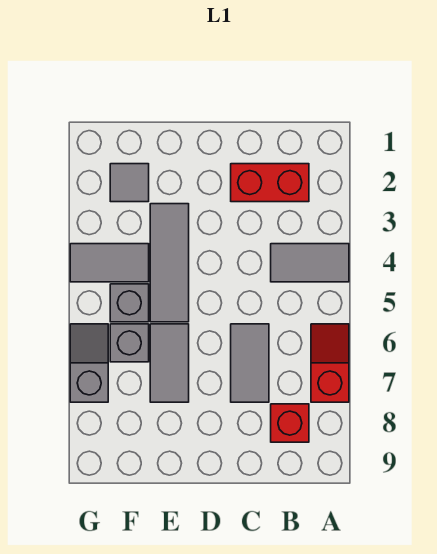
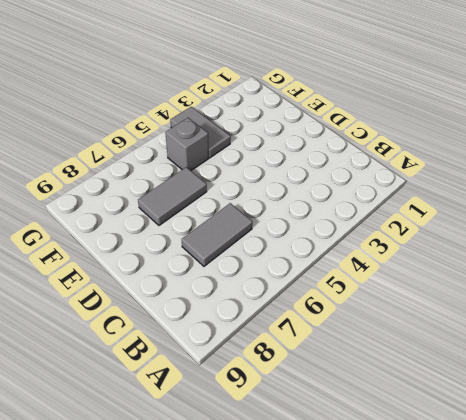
none -> grey 1x2 tile [271,244,349,282]
none -> red 1x2 slope [311,324,349,402]
none -> red 1x2 brick [231,164,309,202]

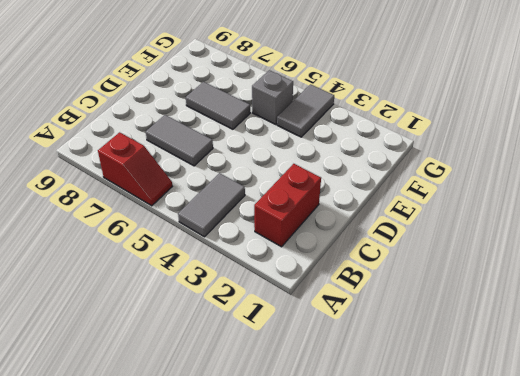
none -> red 1x1 brick [271,404,309,442]
none -> grey 1x3 tile [150,204,189,322]
none -> grey 1x1 tile [110,164,149,202]

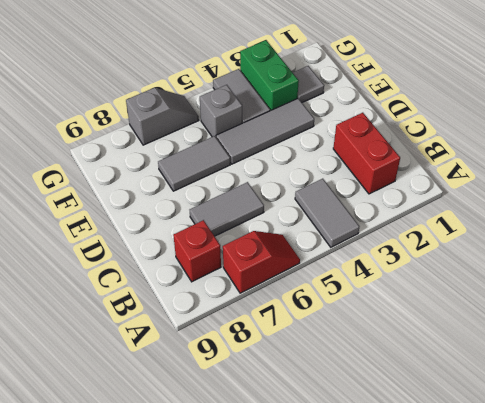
green 1x2 brick [240,40,299,111] -> none
none -> grey 1x1 brick [110,324,149,362]

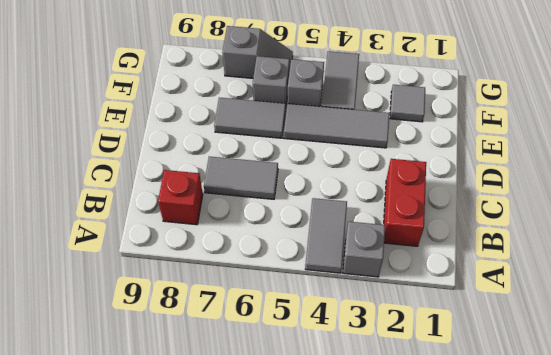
grey 1x1 brick [343,222,385,277] -> none
none -> red 1x2 slope [311,324,349,402]

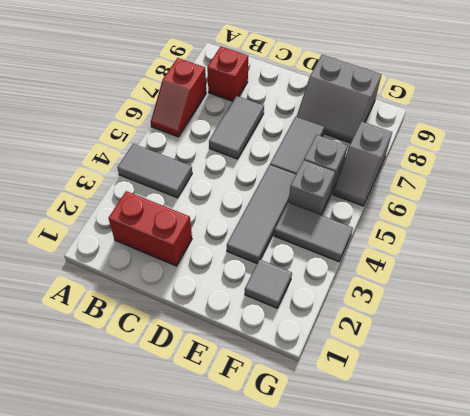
grey 2x2 slope [296,55,382,143] -> none

